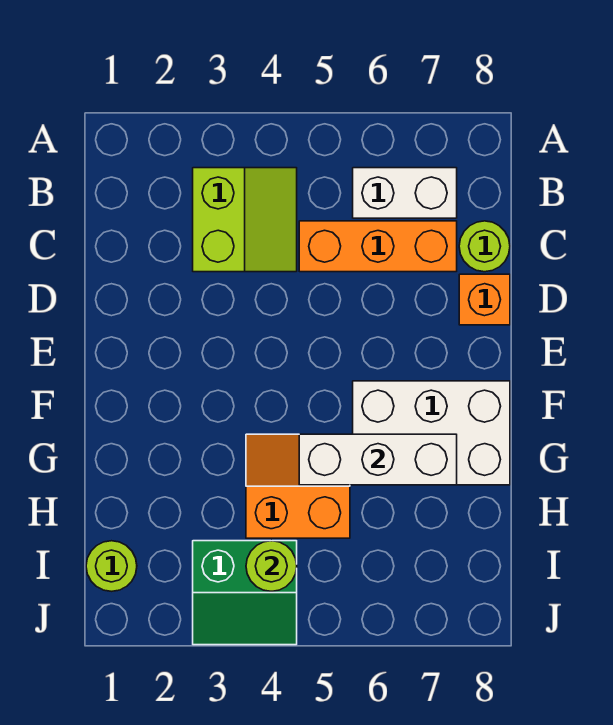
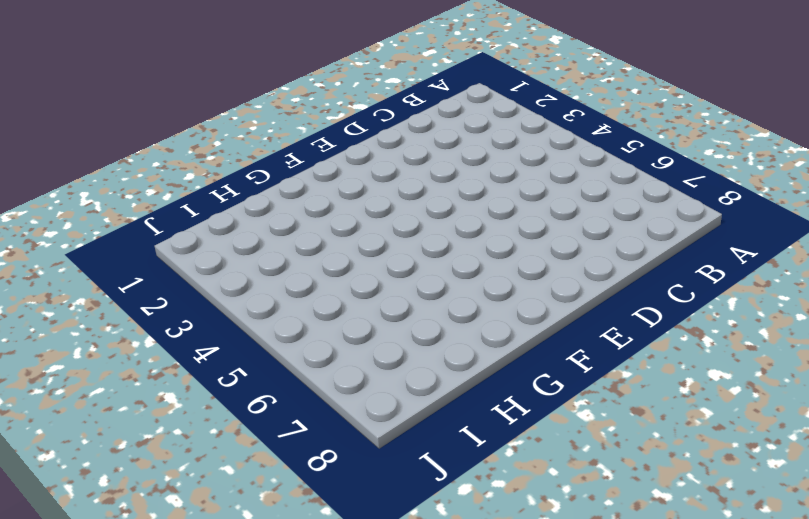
none -> lime 2x2 slope [193,168,297,272]
none -> white 1x2 brick [353,168,457,218]

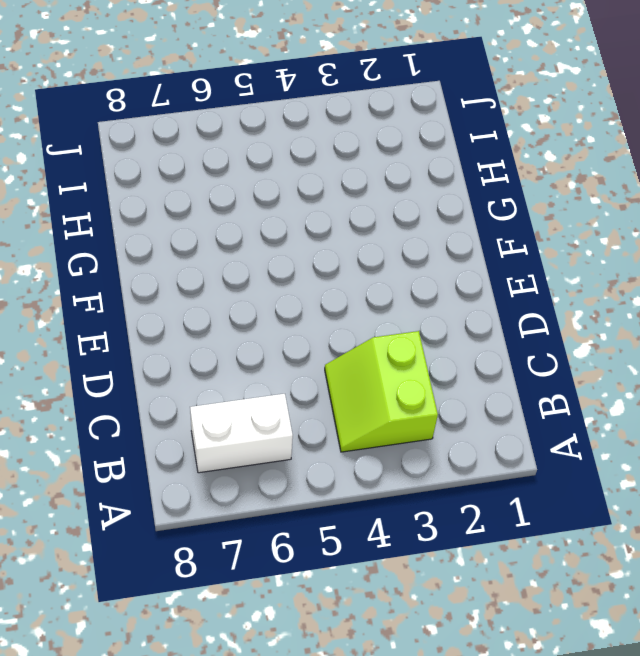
none -> orange 1x3 brick [299,221,457,272]
none -> lime 1x1 round brick [459,221,510,272]

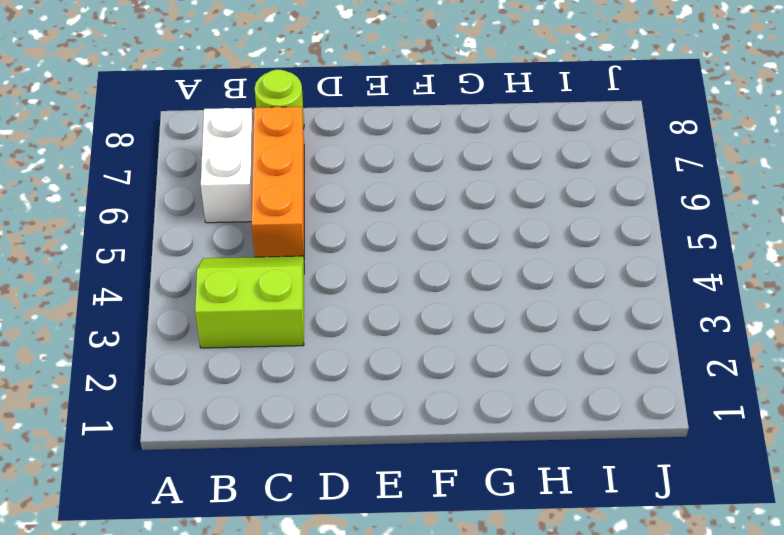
none -> orange 1x1 brick [459,274,510,325]
none -> white 2x3 brick [353,381,510,485]

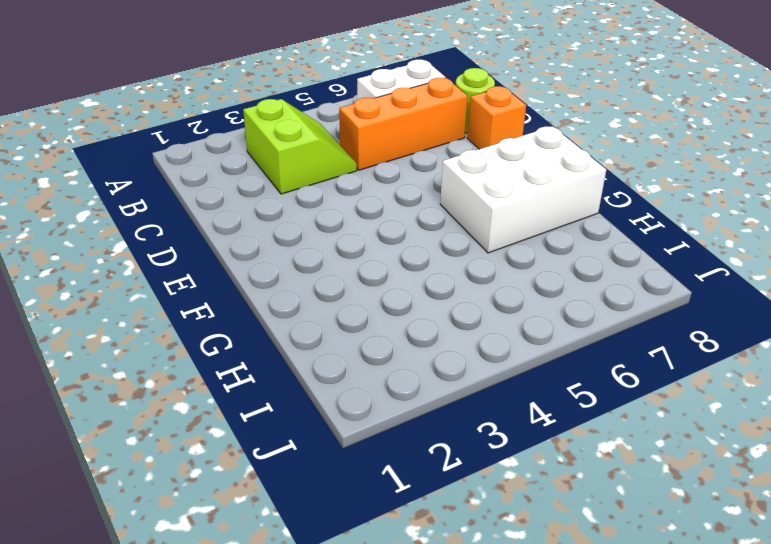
none -> orange 2x2 slope [246,434,350,538]
none -> lime 1x1 round brick [86,541,137,591]

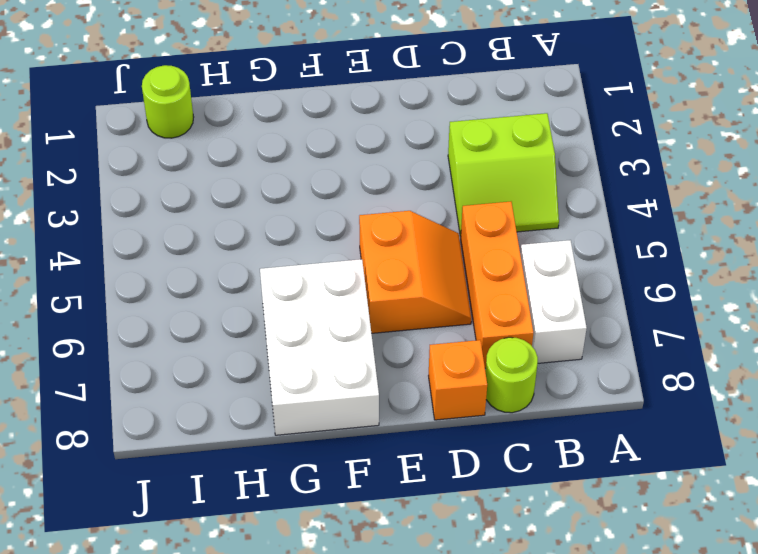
orange 2x2 slope [359,211,471,333] -> orange 2x2 slope moved to [246,434,350,538]
none -> green 2x2 slope [193,541,297,645]
none -> white 1x3 brick [299,434,457,485]

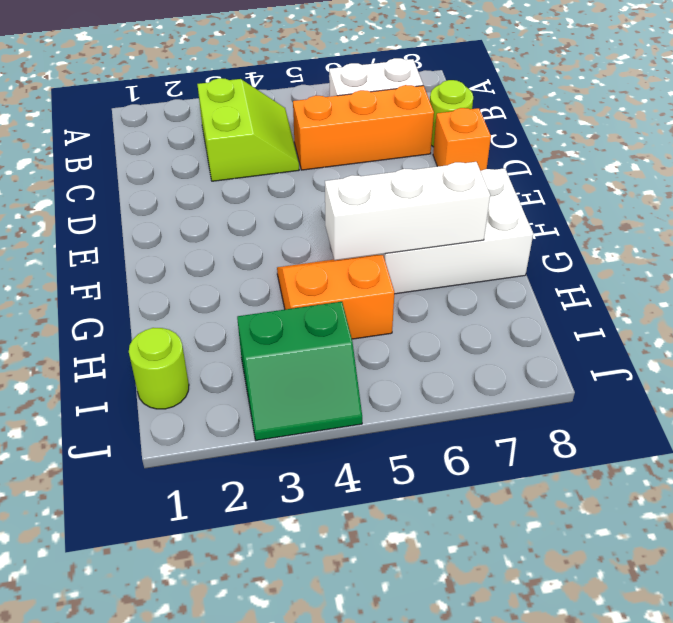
none -> lime 1x1 round brick [246,541,297,591]

